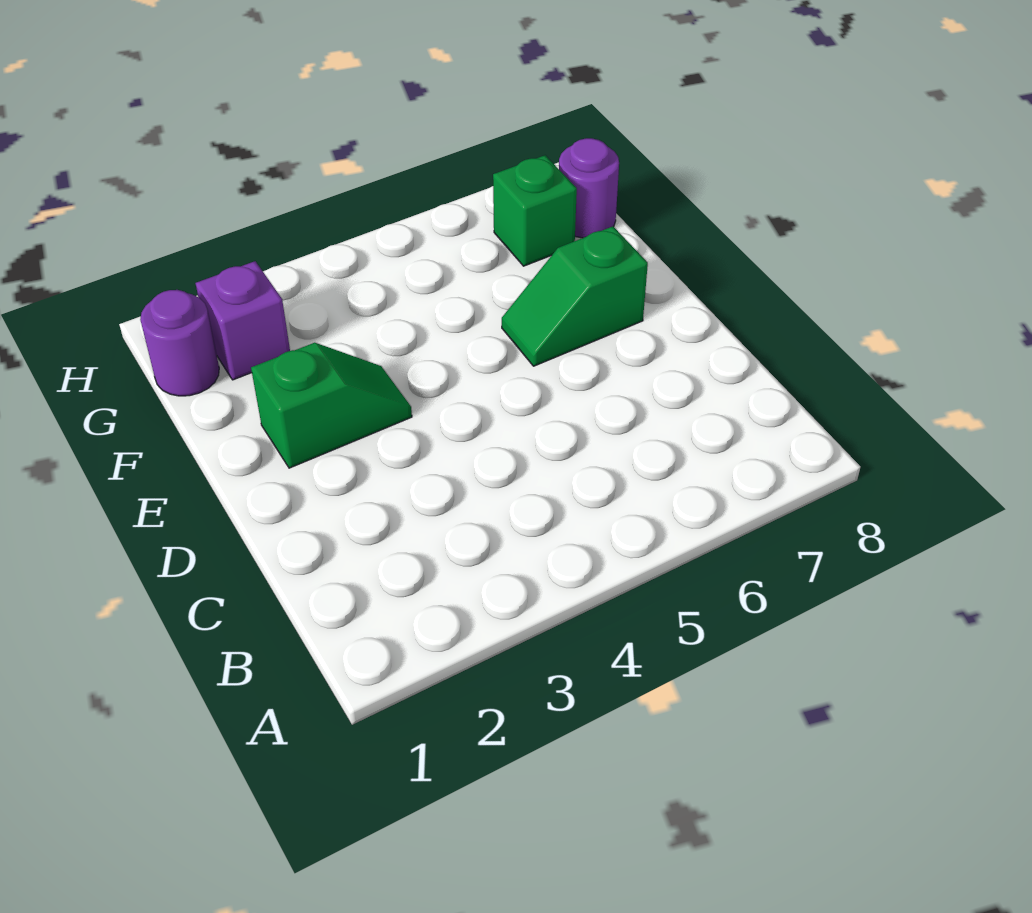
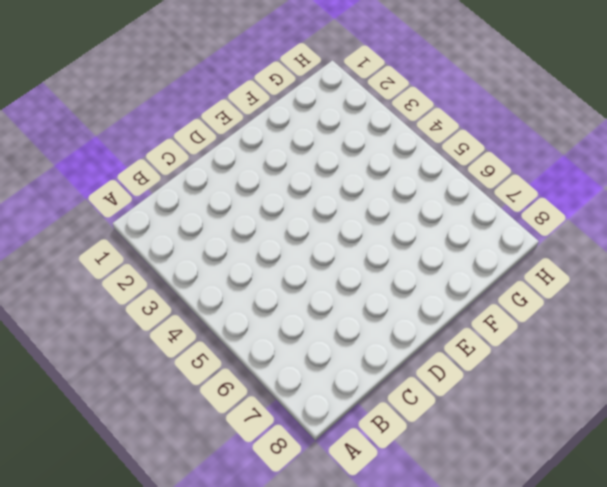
none -> green 1x2 slope [251,343,412,468]
none -> green 1x2 slope [502,226,648,366]

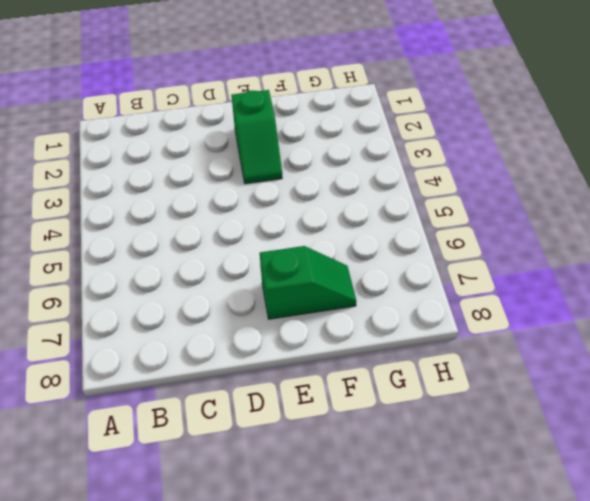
green 1x2 slope [260,246,356,319] -> green 1x2 slope turned to [502,226,648,366]
none -> purple 1x1 round brick [140,290,219,396]
none -> purple 1x1 brick [196,261,290,380]

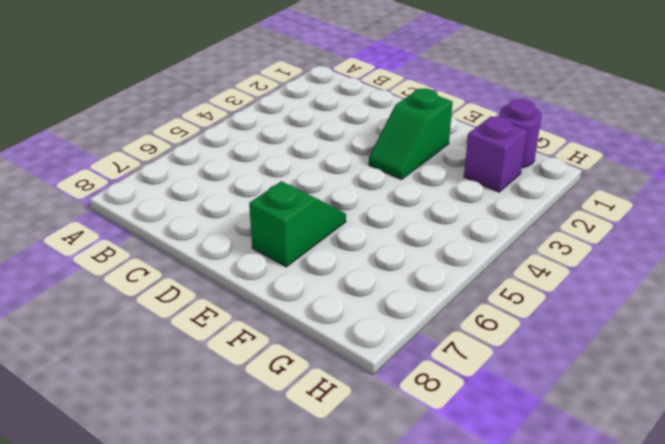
none -> green 1x1 brick [493,155,577,266]
none -> purple 1x1 round brick [559,138,619,238]

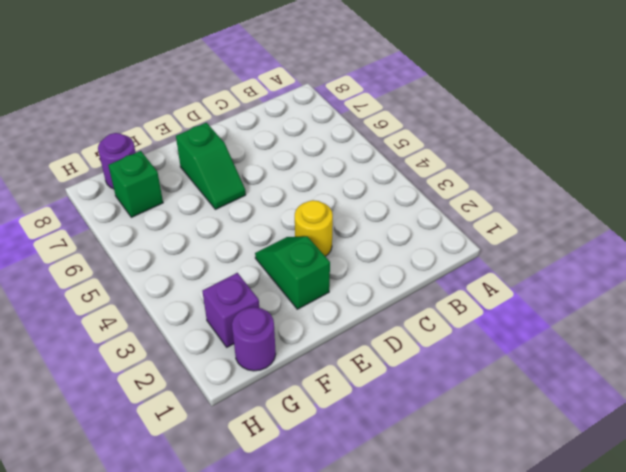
yellow 1x1 round brick [295,200,333,256] -> none

